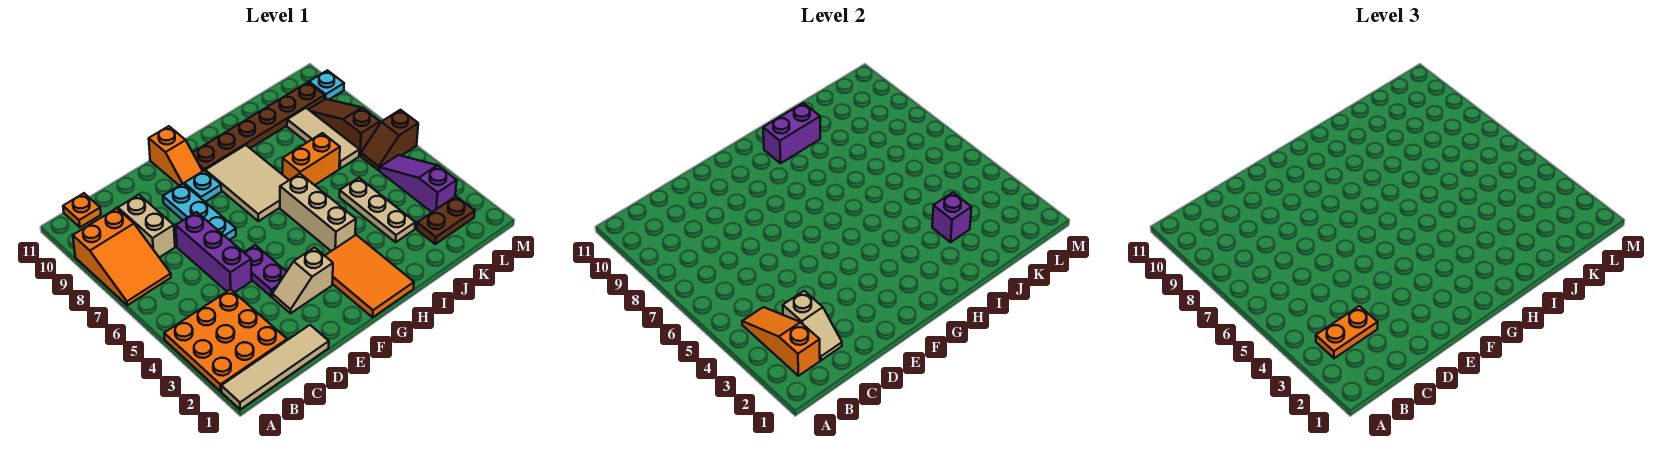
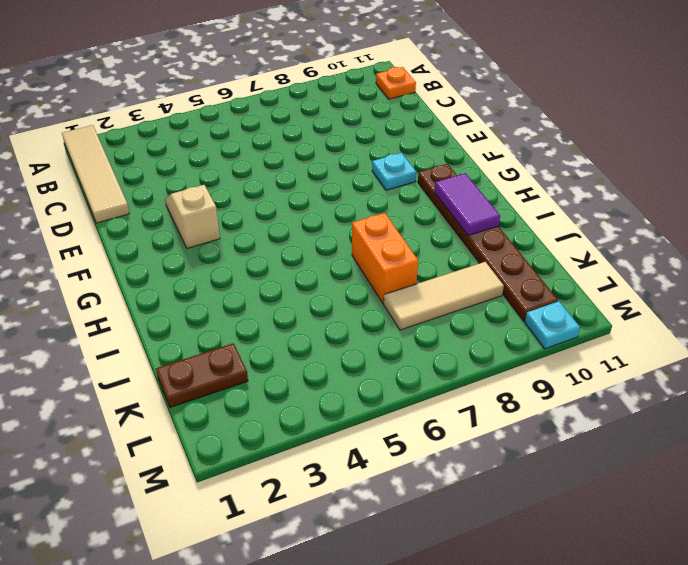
purple 1x2 tile [435,173,500,236] -> purple 1x2 brick [763,103,820,163]
brown 1x2 plate [156,343,248,407] -> brown 1x2 plate turned to [417,196,475,244]
none -> orange 3x3 plate [164,289,287,391]
none -> orange 2x3 slope [73,208,171,305]
none -> tan 1x2 brick [118,195,175,257]

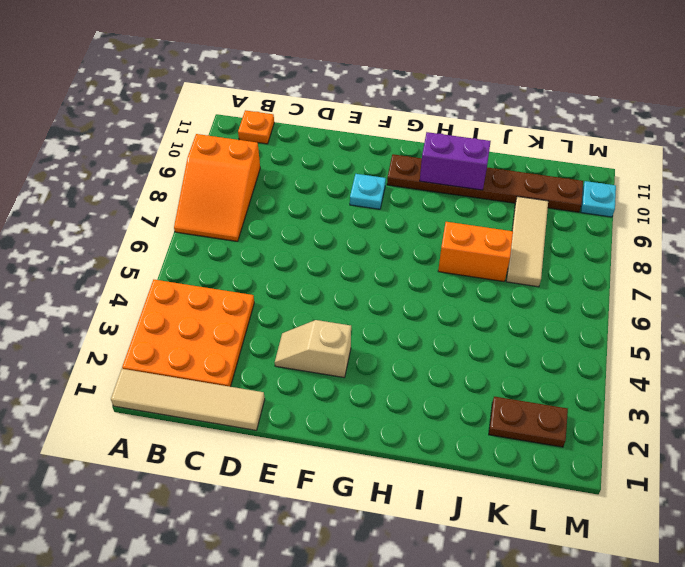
none -> tan 1x2 brick [118,195,175,257]
none -> purple 1x3 brick [176,212,252,293]
none -> purple 1x2 plate [244,245,287,297]

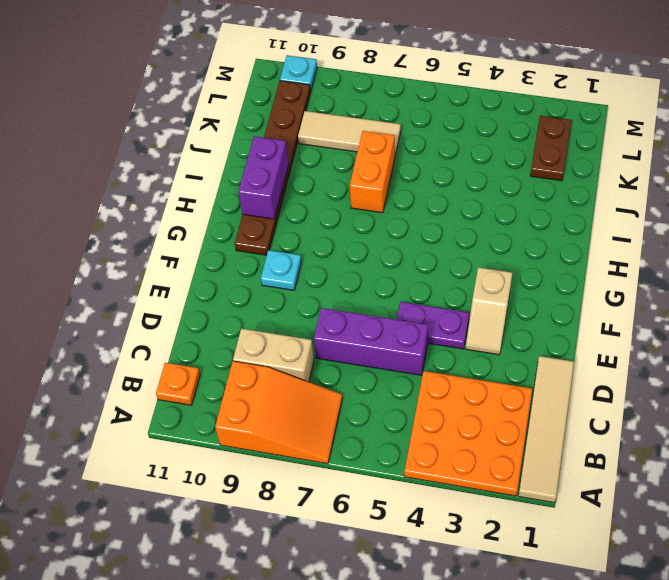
none -> cyan 1x3 plate [163,184,236,240]
none -> orange 1x2 slope [149,126,203,186]
none -> orange 2x3 tile [325,235,414,317]

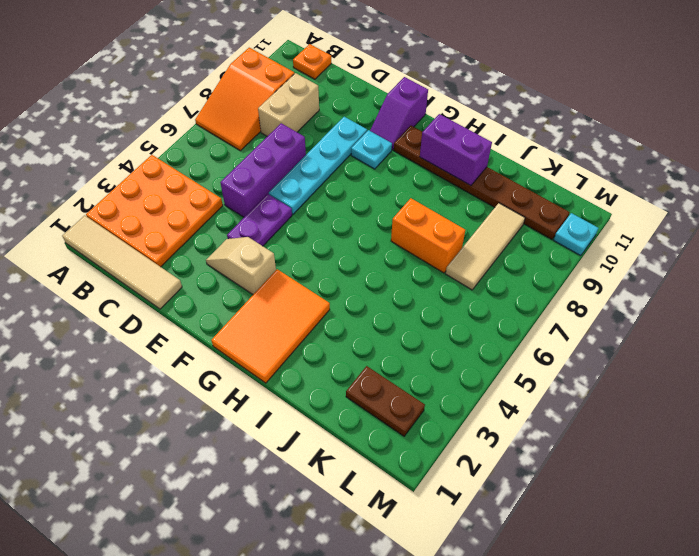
cyan 1x4 plate [269,117,367,214] -> cyan 1x3 plate [163,184,236,240]
purple 1x2 slope [370,77,428,150] -> orange 1x2 slope [149,126,203,186]
none -> tan 2x3 tile [205,145,289,221]
none -> tan 1x3 brick [280,174,356,251]
none -> tan 1x3 plate [339,178,415,242]

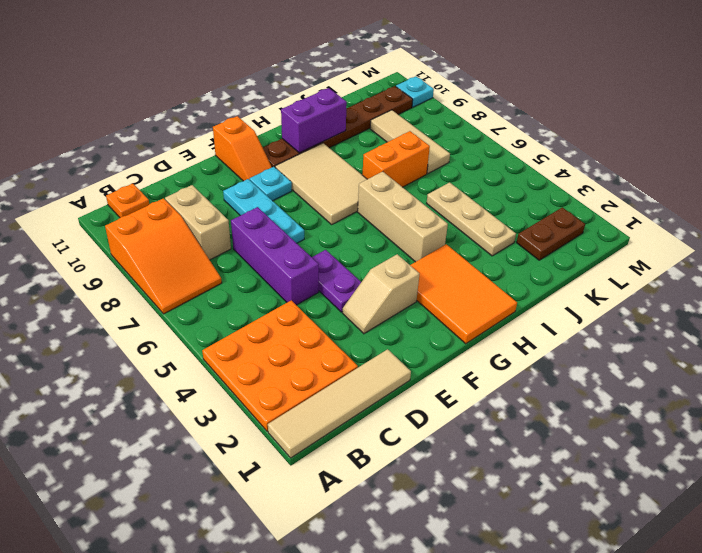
none -> purple 1x3 slope [379,155,457,212]
none -> brown 1x2 slope [361,110,418,170]
none -> brown 1x3 slope [308,99,380,156]

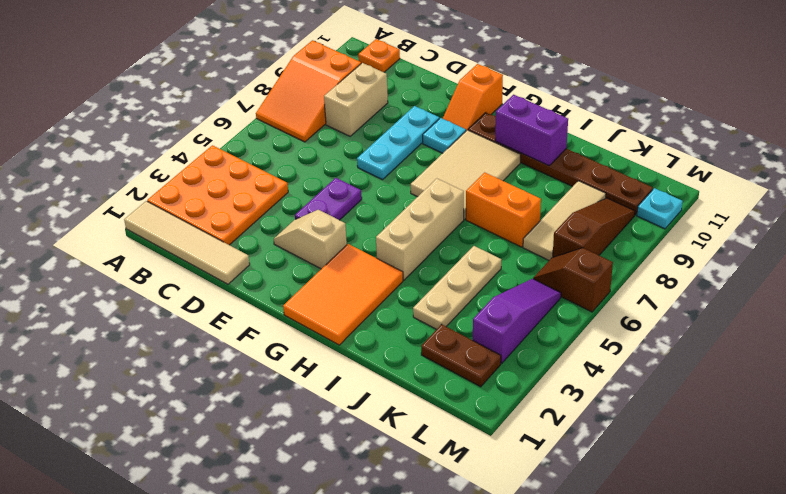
none -> purple 1x3 brick [176,212,252,293]
none -> orange 1x3 slope [742,307,820,376]
none -> tan 1x2 slope [783,291,842,360]

